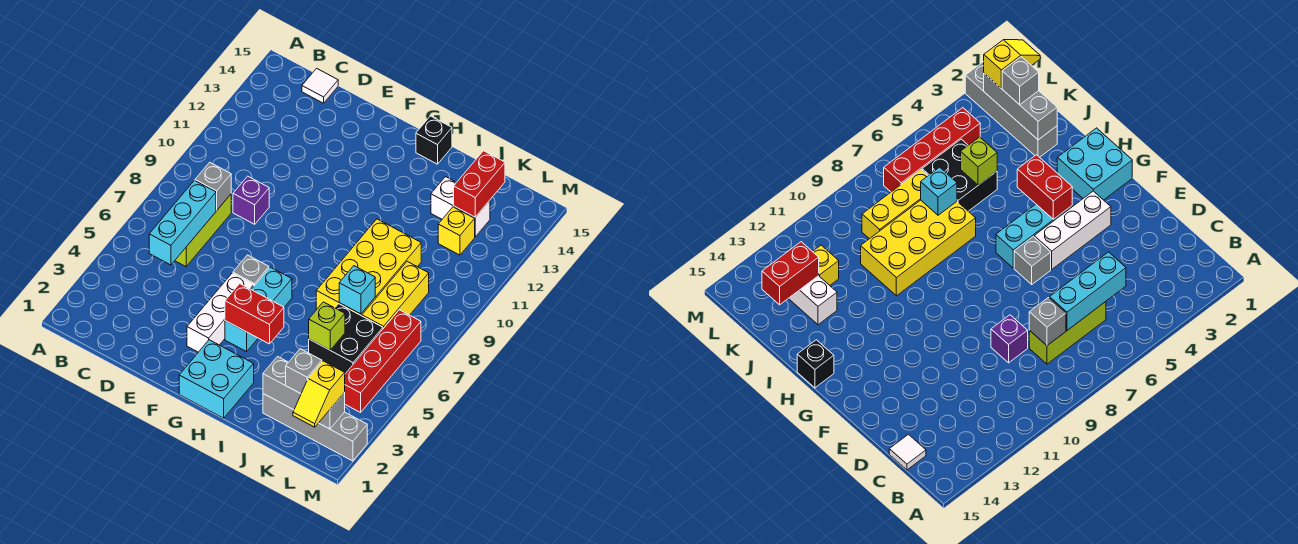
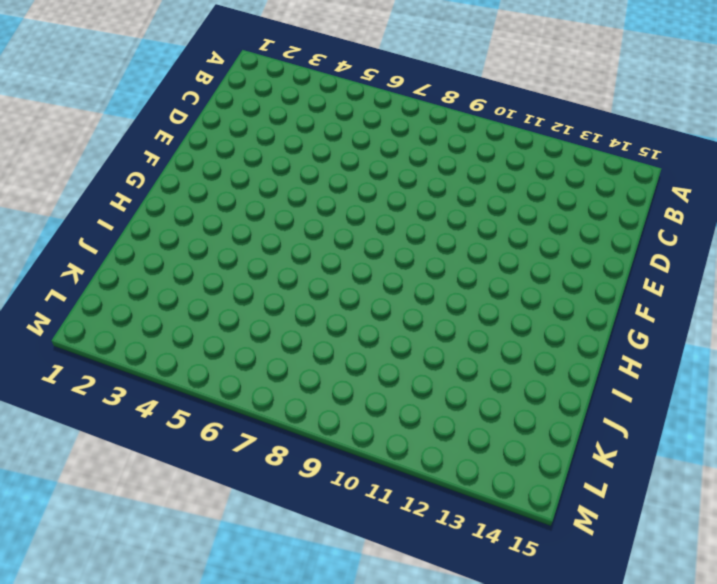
none -> lime 1x3 brick [175,194,231,266]
none -> white 1x1 tile [302,68,338,103]
none -> purple 1x1 brick [233,176,269,224]

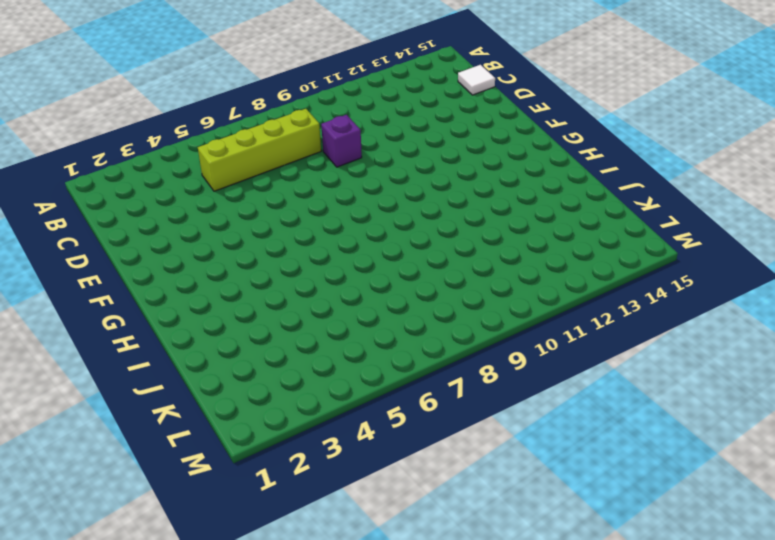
lime 1x4 brick [198,109,321,191] -> lime 1x3 brick [175,194,231,266]
none -> white 1x3 brick [187,273,254,352]
none -> grey 1x1 brick [233,255,269,286]
none -> cyan 2x2 brick [179,340,254,418]

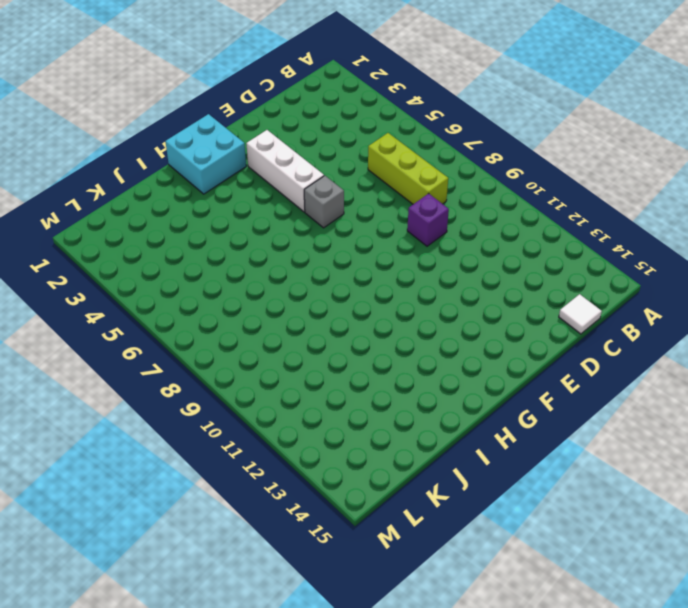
none -> cyan 1x3 brick [225,267,292,352]
none -> black 1x1 brick [416,116,452,164]
none -> yellow 2x4 brick [316,219,421,316]

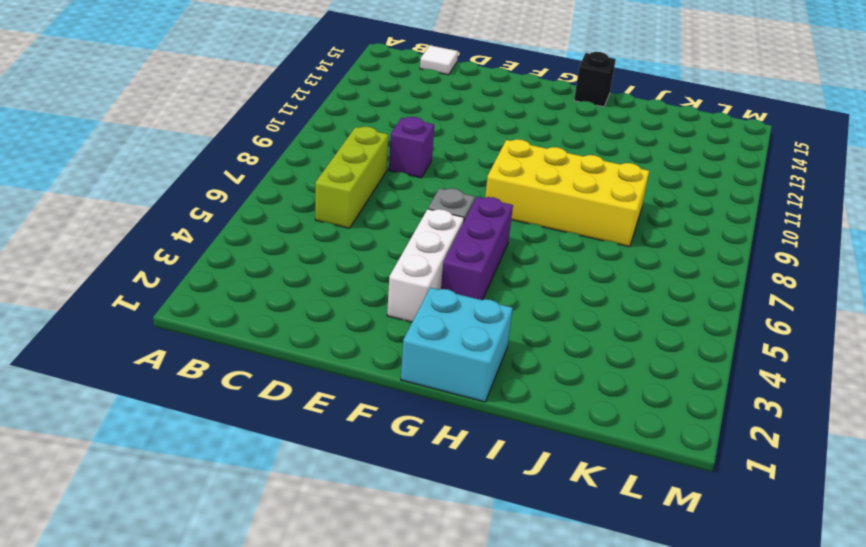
purple 1x3 brick [441,197,513,300] -> cyan 1x3 brick [225,267,292,352]
yellow 2x4 brick [485,139,649,247] -> yellow 2x4 brick turned to [316,219,421,316]
none -> grey 1x4 brick [263,394,367,461]
none -> black 2x2 brick [309,304,383,374]
none -> white 1x2 brick [431,177,490,237]

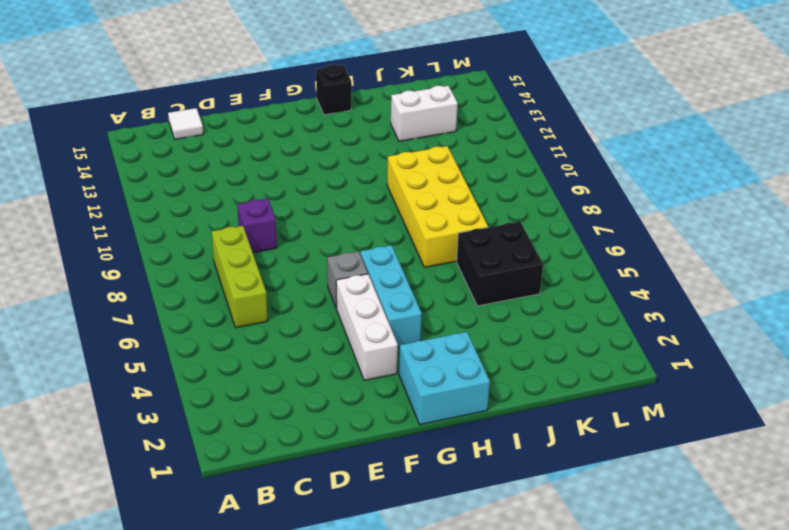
none -> grey 1x4 brick [263,394,367,461]
none -> yellow 1x3 brick [362,261,429,329]
none -> yellow 1x1 brick [438,207,475,255]

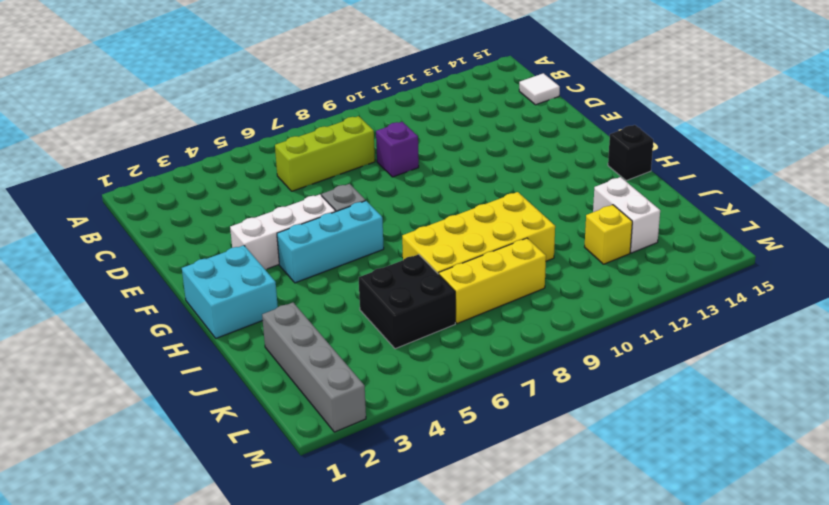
none -> red 1x4 brick [345,310,421,412]
none -> cyan 1x3 brick [149,181,216,265]
none -> grey 1x1 brick [195,162,231,211]

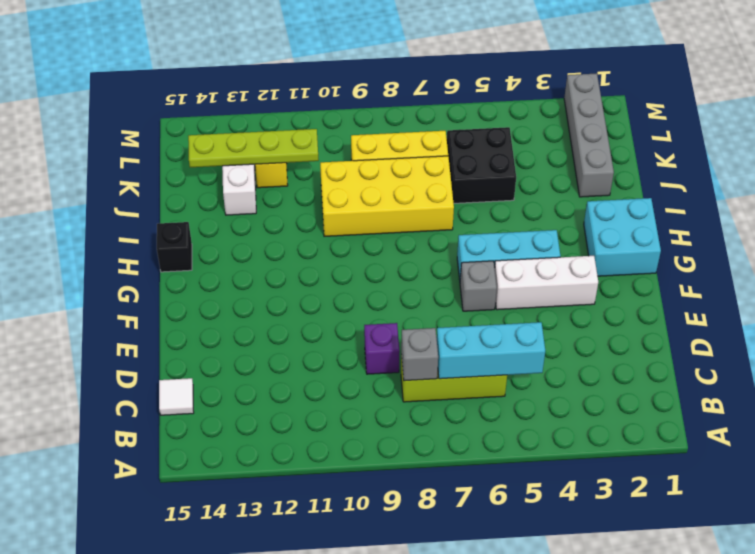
lime 1x4 plate [188,129,319,167] -> red 1x2 brick [454,151,505,217]
none -> red 1x4 brick [345,310,421,412]
none -> red 1x2 brick [225,284,284,344]
none -> grey 1x3 brick [263,357,345,429]

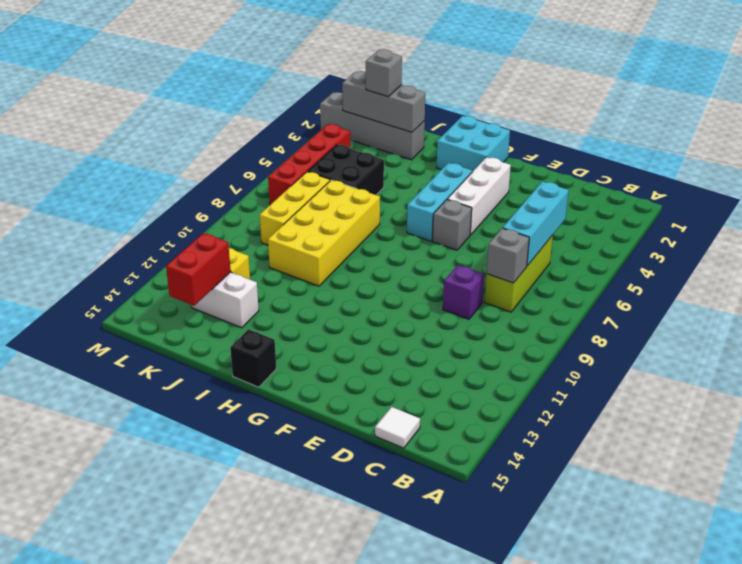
none -> red 1x2 brick [225,284,284,344]
none -> lime 1x1 brick [309,302,345,350]
none -> cyan 1x1 brick [339,266,375,314]

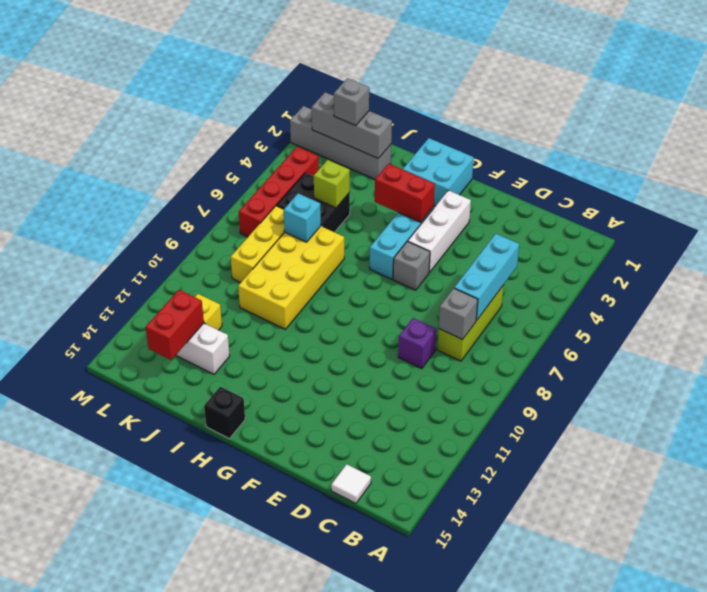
none -> yellow 1x2 slope [293,361,345,427]

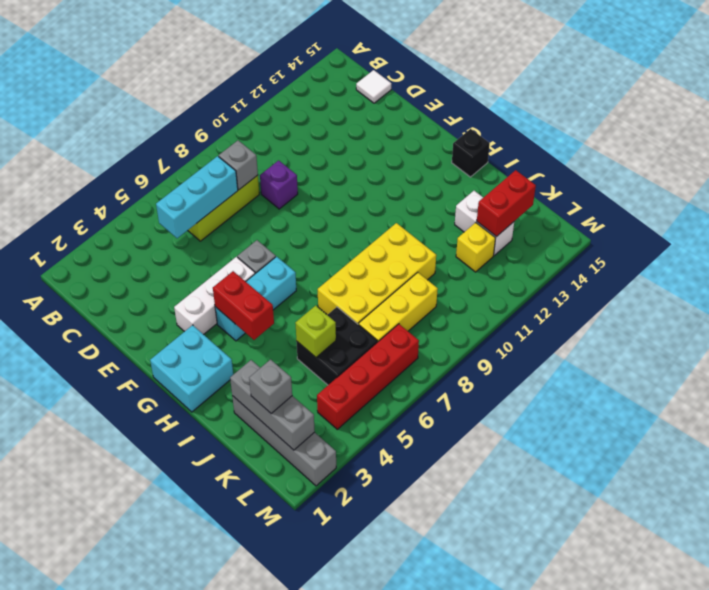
none -> cyan 1x1 brick [339,266,375,314]
none -> yellow 1x2 slope [293,361,345,427]

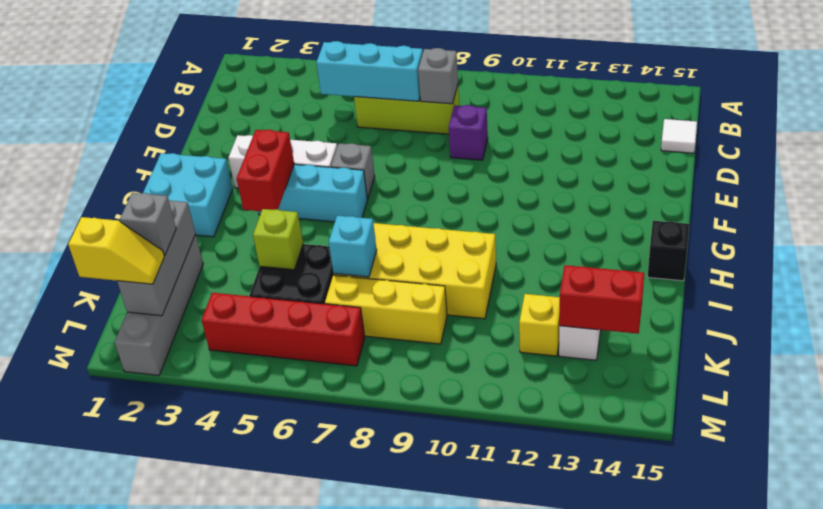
yellow 1x2 slope [68,217,164,284] -> yellow 1x2 slope turned to [293,361,345,427]

